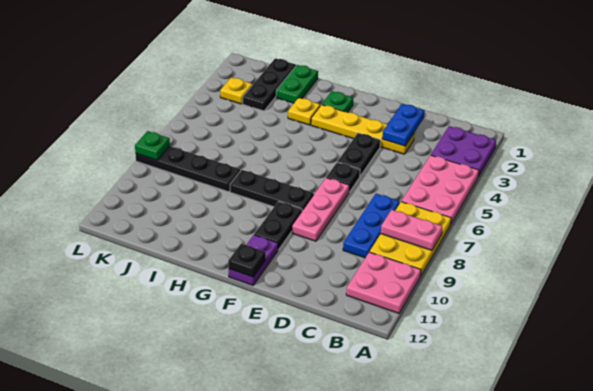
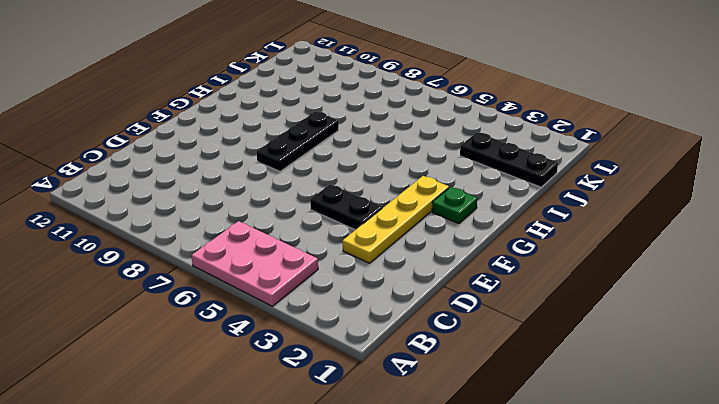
none -> purple 2x2 plate [431,126,496,176]
none -> yellow 2x3 plate [370,202,451,276]
none -> pink 2x2 plate [346,252,421,313]

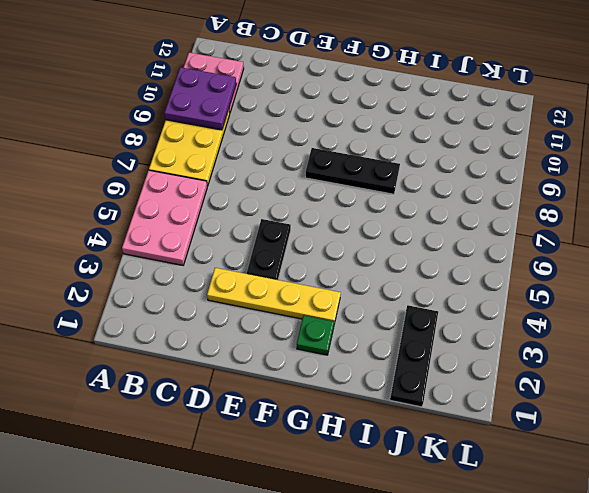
purple 2x2 plate [164,67,236,130] -> purple 2x2 plate moved to [431,126,496,176]
none -> blue 1x3 plate [343,194,400,258]
none -> black 1x1 plate [327,162,360,192]
none -> pink 1x3 plate [292,178,350,241]

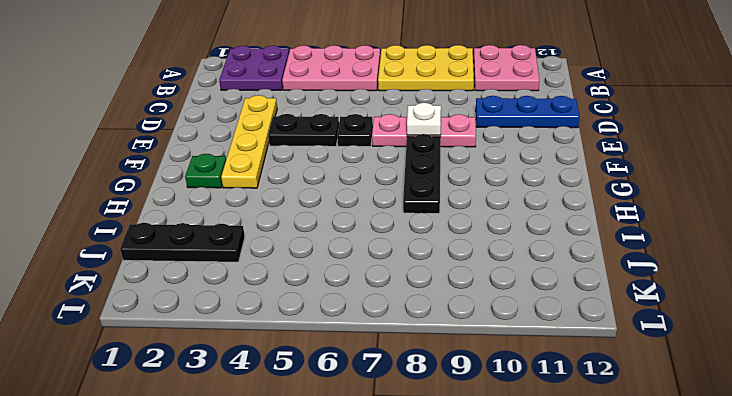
blue 1x3 plate [476,96,580,128] -> blue 1x3 plate moved to [343,194,400,258]
white 1x1 plate [407,103,441,135] -> none
none -> black 1x2 plate [254,201,302,250]
none -> purple 1x2 plate [229,235,278,285]
none -> yellow 1x1 plate [288,98,320,125]

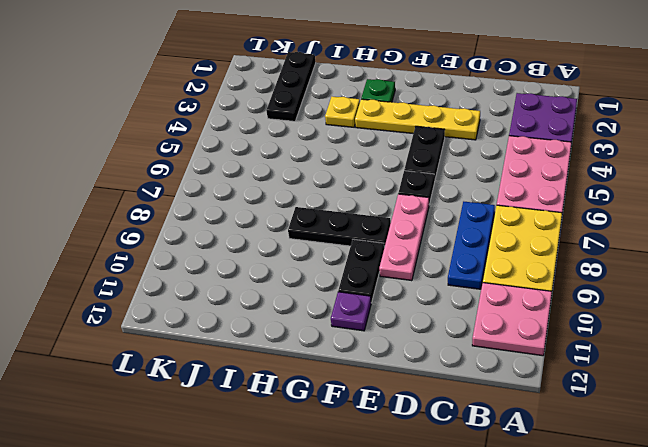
purple 1x1 plate [331,292,371,331] -> purple 1x2 plate [229,235,278,285]
none -> green 1x2 plate [276,65,318,103]
none -> black 1x4 plate [135,147,241,192]
none -> yellow 1x1 plate [220,77,252,104]

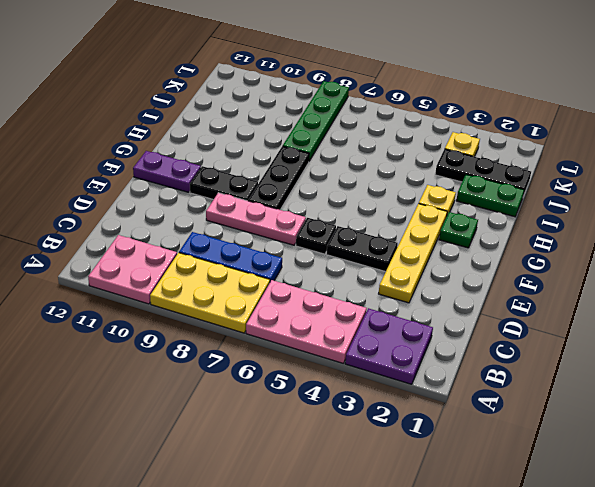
green 1x4 plate [283,81,349,161] -> black 1x4 plate [135,147,241,192]
none -> pink 1x2 plate [381,210,443,250]
none -> blue 1x2 plate [382,104,425,146]
none -> black 1x1 plate [228,244,266,277]

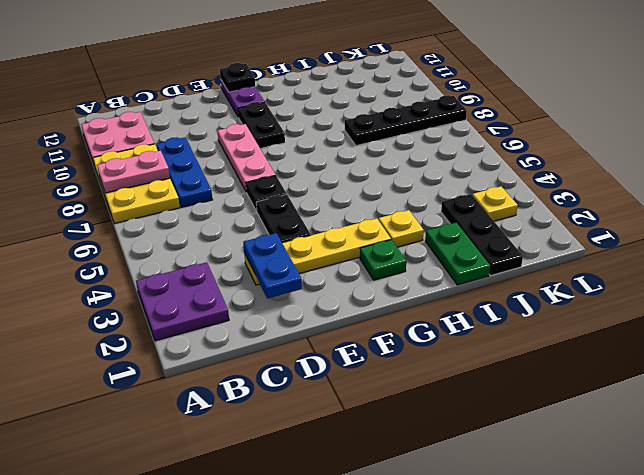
none -> pink 2x3 plate [401,155,479,224]
none -> black 1x3 plate [230,170,314,211]
none -> green 1x1 plate [135,131,170,160]

